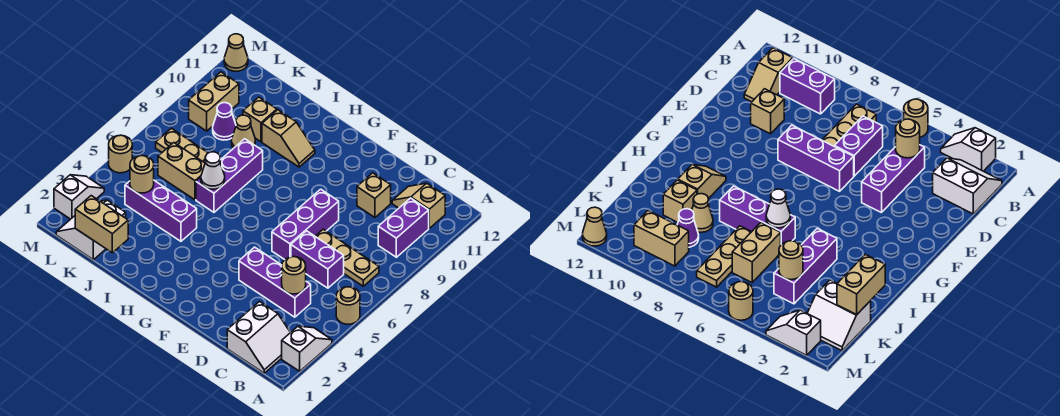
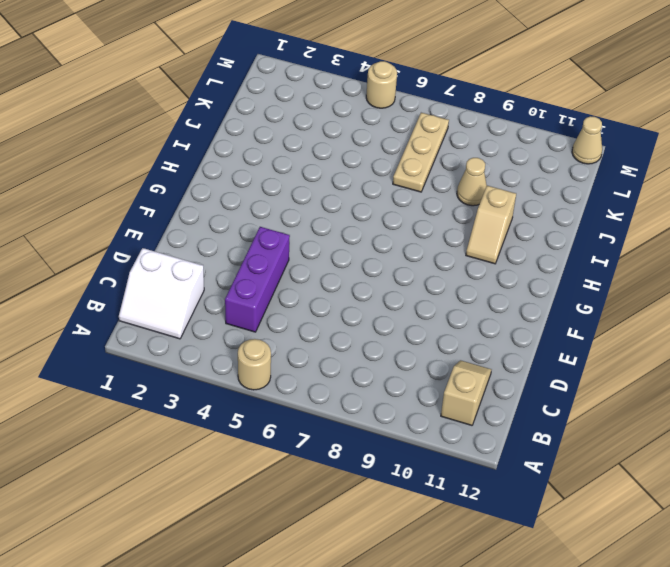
none -> white 1x2 slope [282,326,332,371]
none -> tan 1x3 plate [315,229,379,286]
none -> purple 1x2 brick [378,198,429,257]

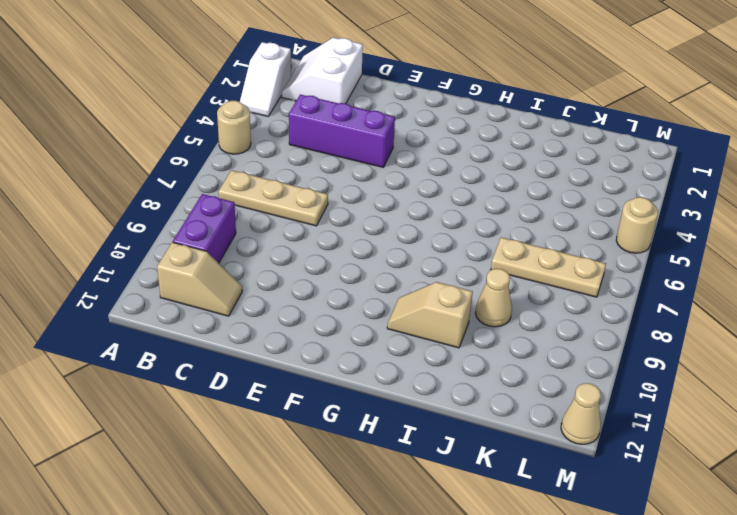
none -> purple 1x2 brick [291,231,344,288]
none -> tan 1x1 brick [357,173,391,217]
none -> purple 1x3 brick [272,189,339,260]

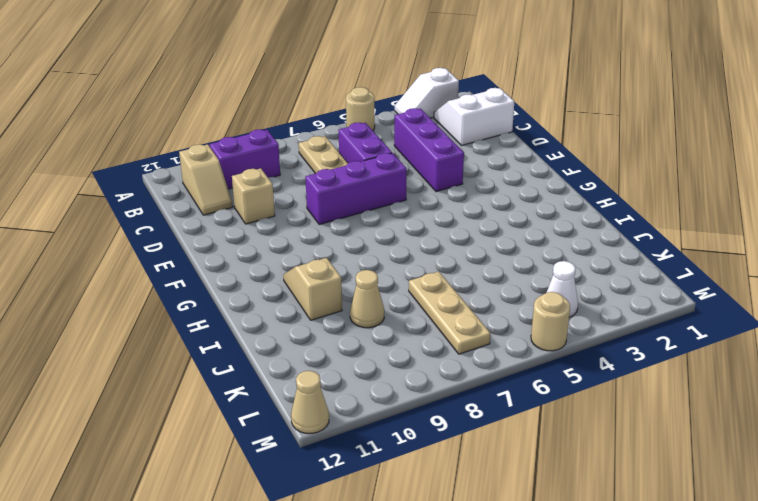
white 1x1 cone [547,261,578,317] -> white 1x1 cone moved to [201,152,225,189]
none -> purple 1x3 brick [125,181,197,241]
none -> purple 1x3 brick [196,139,263,212]
none -> tan 1x2 brick [158,143,205,200]

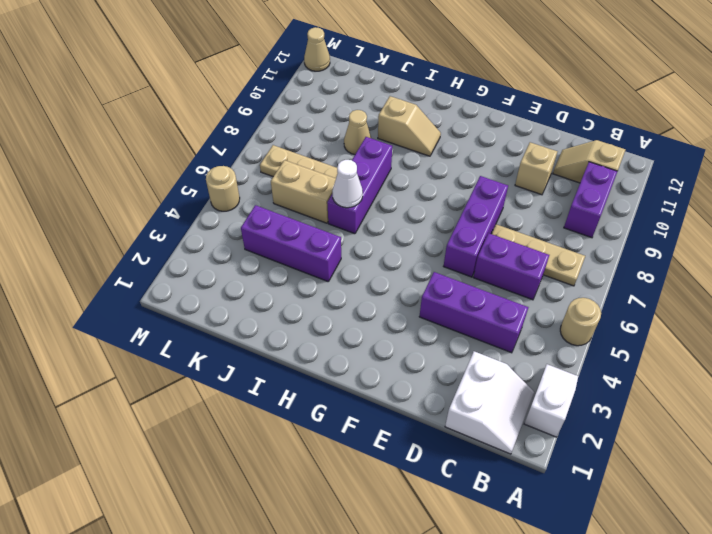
none -> tan 1x1 brick [243,97,277,142]
none -> white 2x2 slope [56,200,126,260]
none -> purple 1x1 cone [213,103,236,140]

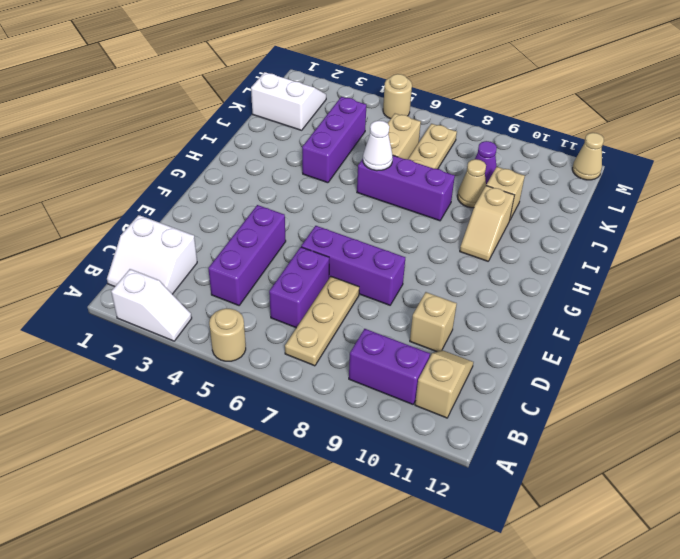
none -> tan 1x2 brick [189,72,239,131]
none -> white 1x2 slope [54,175,104,219]
none -> tan 1x1 round brick [282,257,306,294]

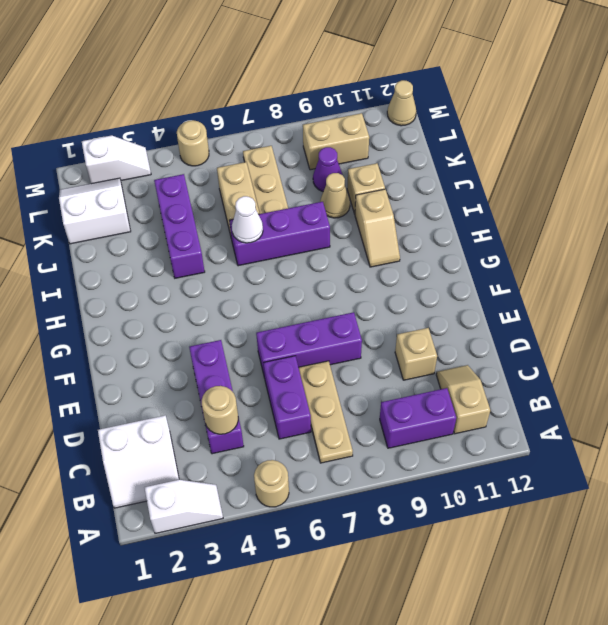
none -> tan 1x2 brick [75,196,128,253]
none -> tan 1x1 round brick [130,156,154,193]

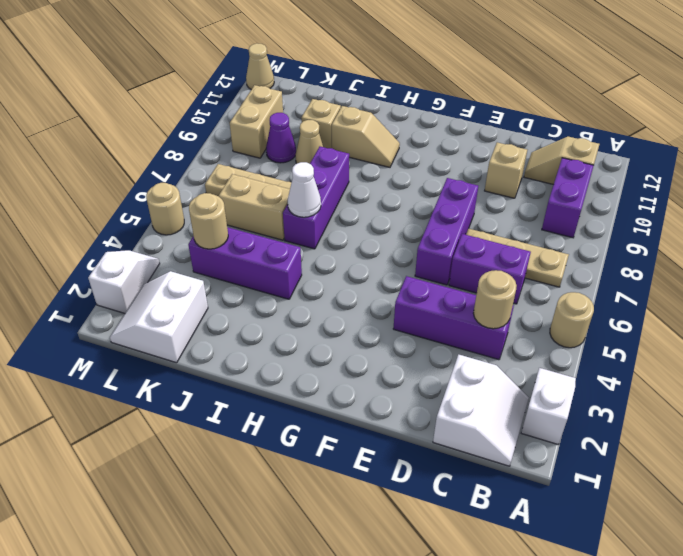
none -> tan 1x2 brick [75,196,128,253]

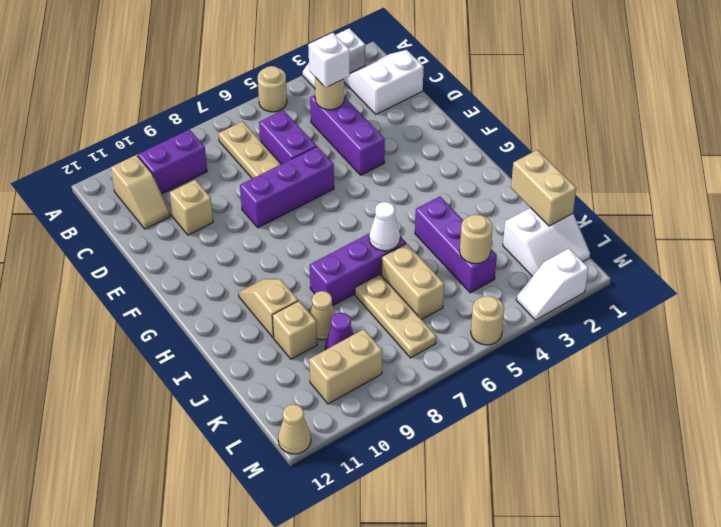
white 1x1 brick [308,33,350,88] -> none

